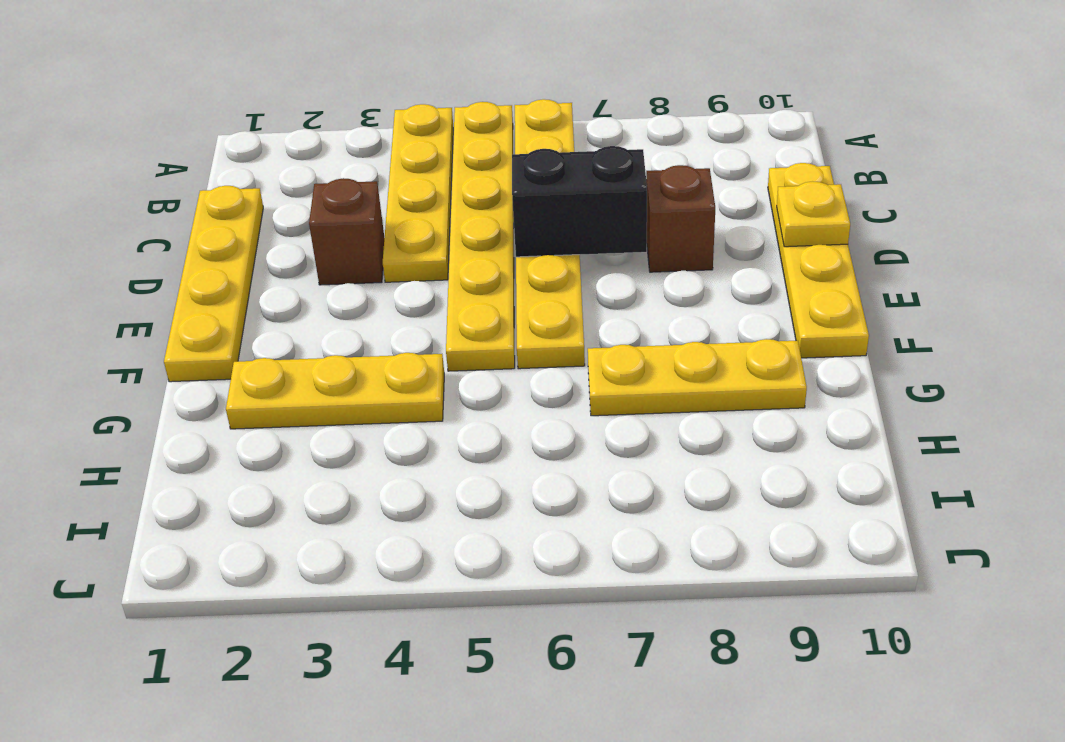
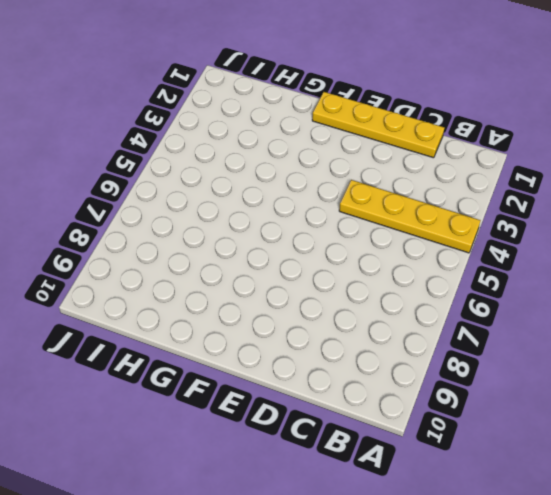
none -> yellow 1x6 plate [446,102,515,371]
none -> yellow 1x6 plate [515,99,585,369]

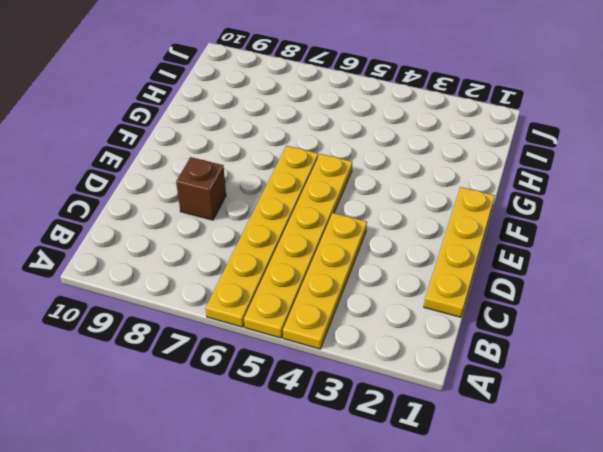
none -> yellow 1x4 plate [768,163,869,358]
none -> brown 1x1 brick [309,178,384,285]

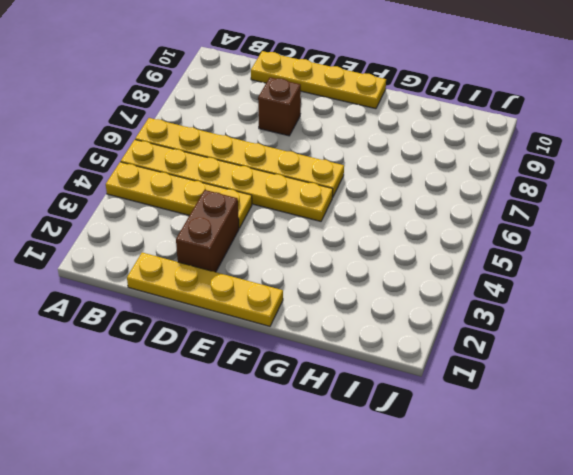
brown 1x2 brick [176,190,239,272] -> brown 1x1 brick [309,178,384,285]
none -> yellow 1x3 plate [226,353,444,429]
none -> yellow 1x3 plate [588,339,807,416]

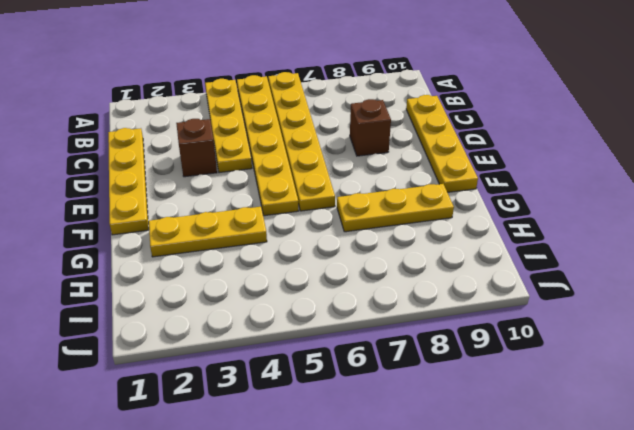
none -> black 1x2 brick [512,146,647,257]
none -> yellow 1x1 plate [777,181,850,247]

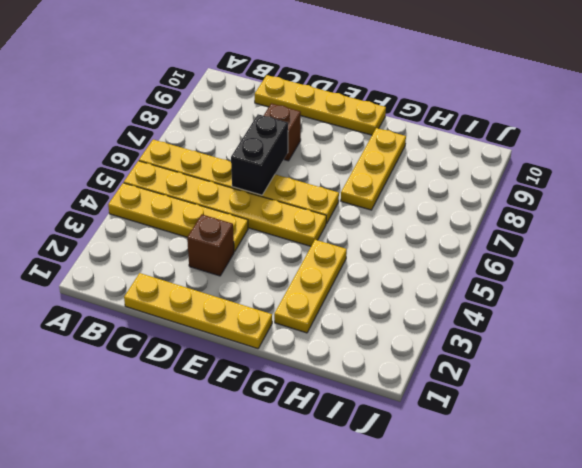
none -> yellow 1x1 plate [777,181,850,247]

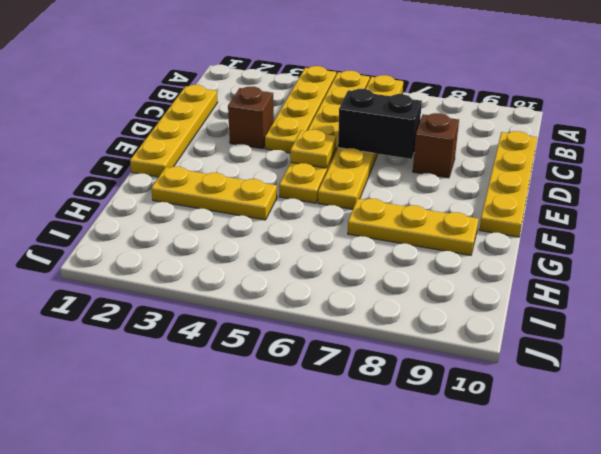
yellow 1x1 plate [290,130,336,168] -> yellow 1x1 plate moved to [777,181,850,247]

